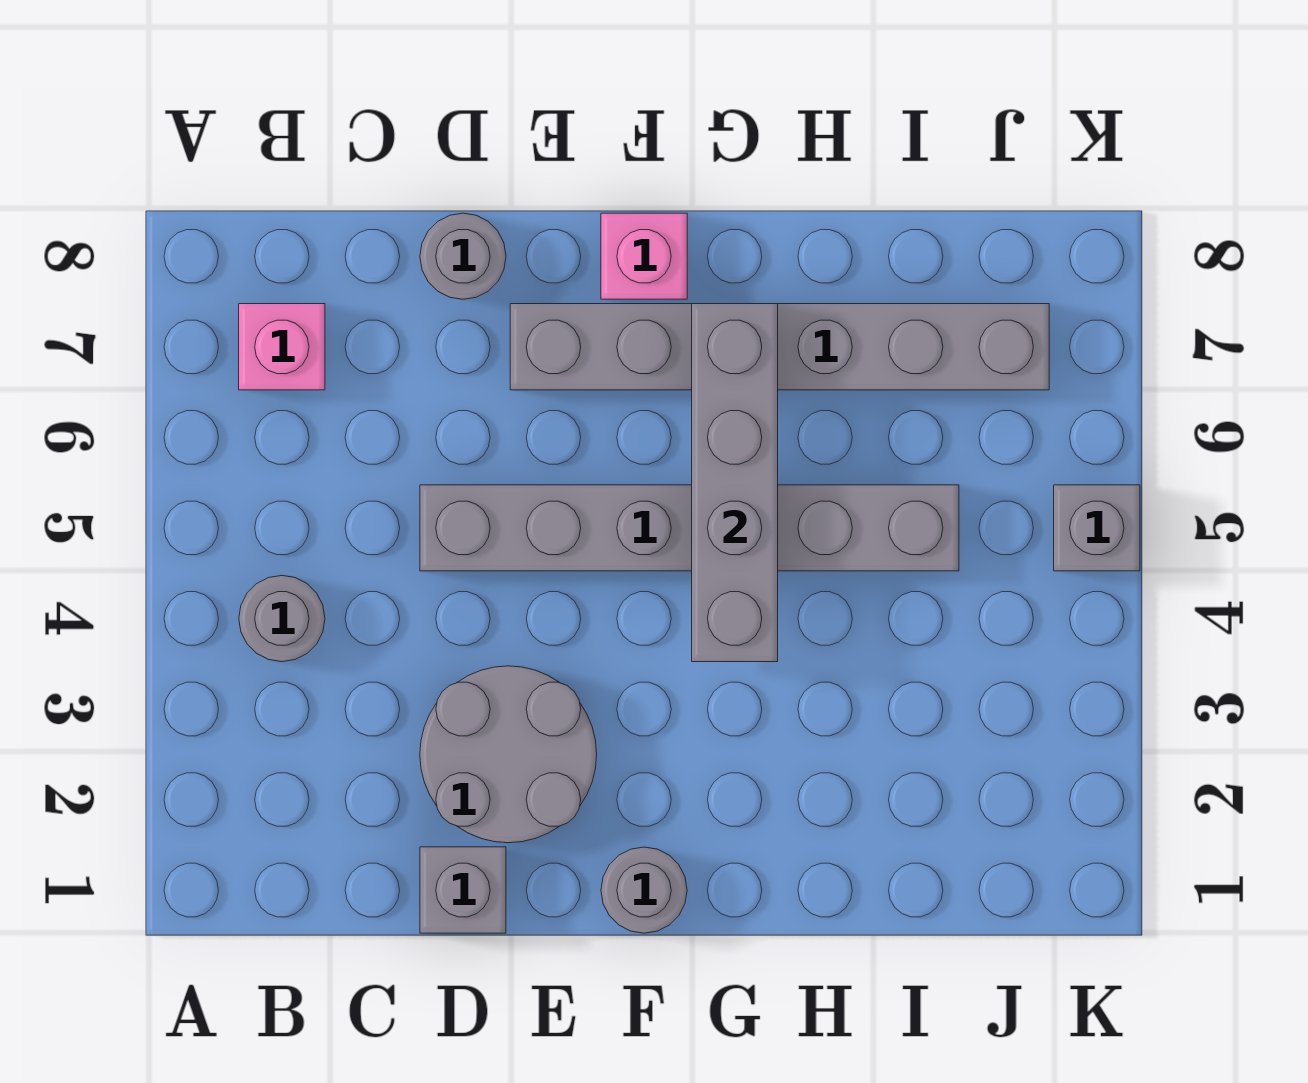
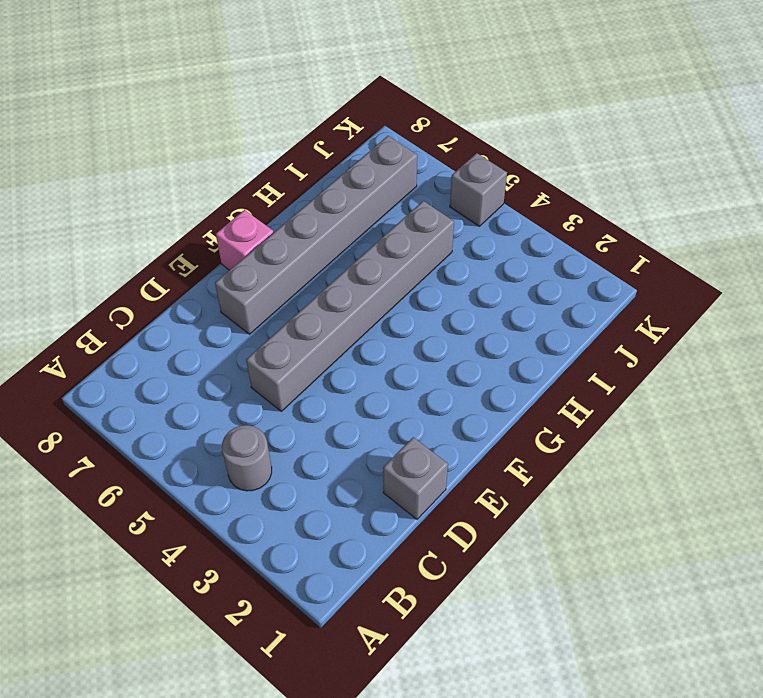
none -> pink 1x1 brick [239,304,325,390]
none -> grey 2x2 round brick [420,666,597,843]

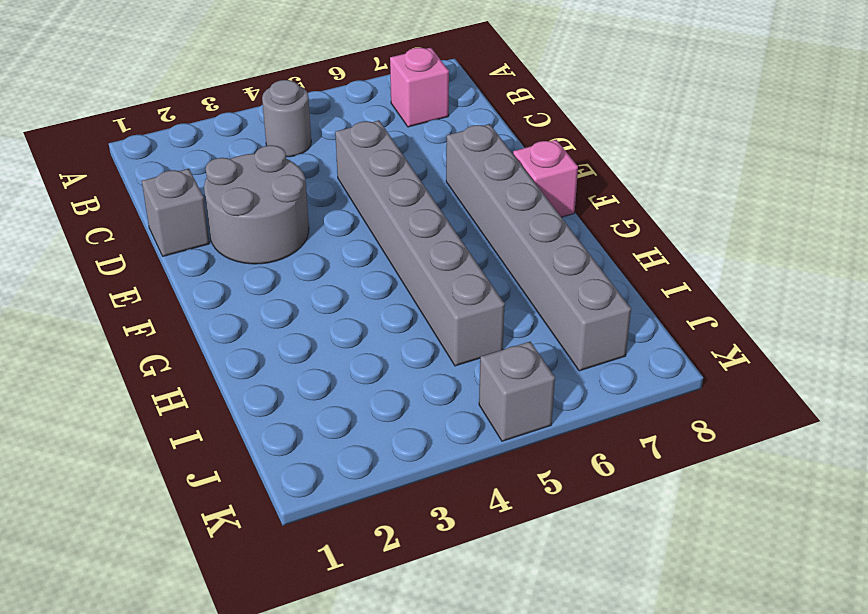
none -> grey 1x1 round brick [420,213,506,299]
none -> grey 1x1 round brick [601,847,687,933]

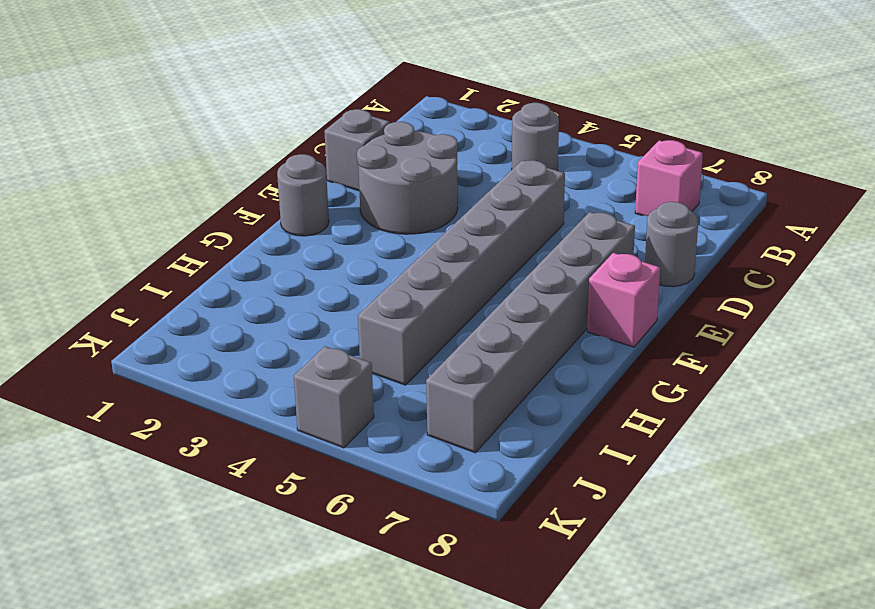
none -> grey 1x4 brick [692,304,778,662]

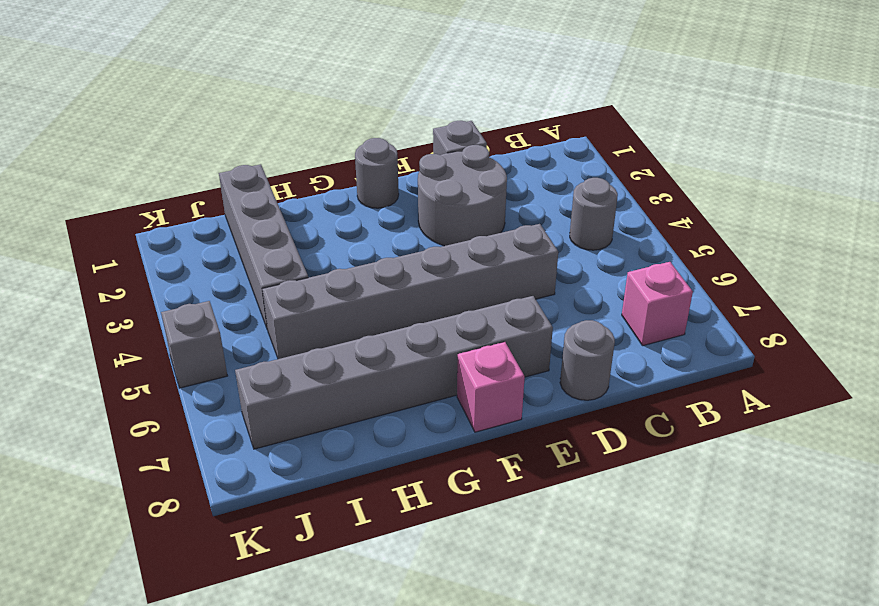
grey 1x4 brick [219,164,308,330] -> grey 1x4 brick moved to [692,304,778,662]

